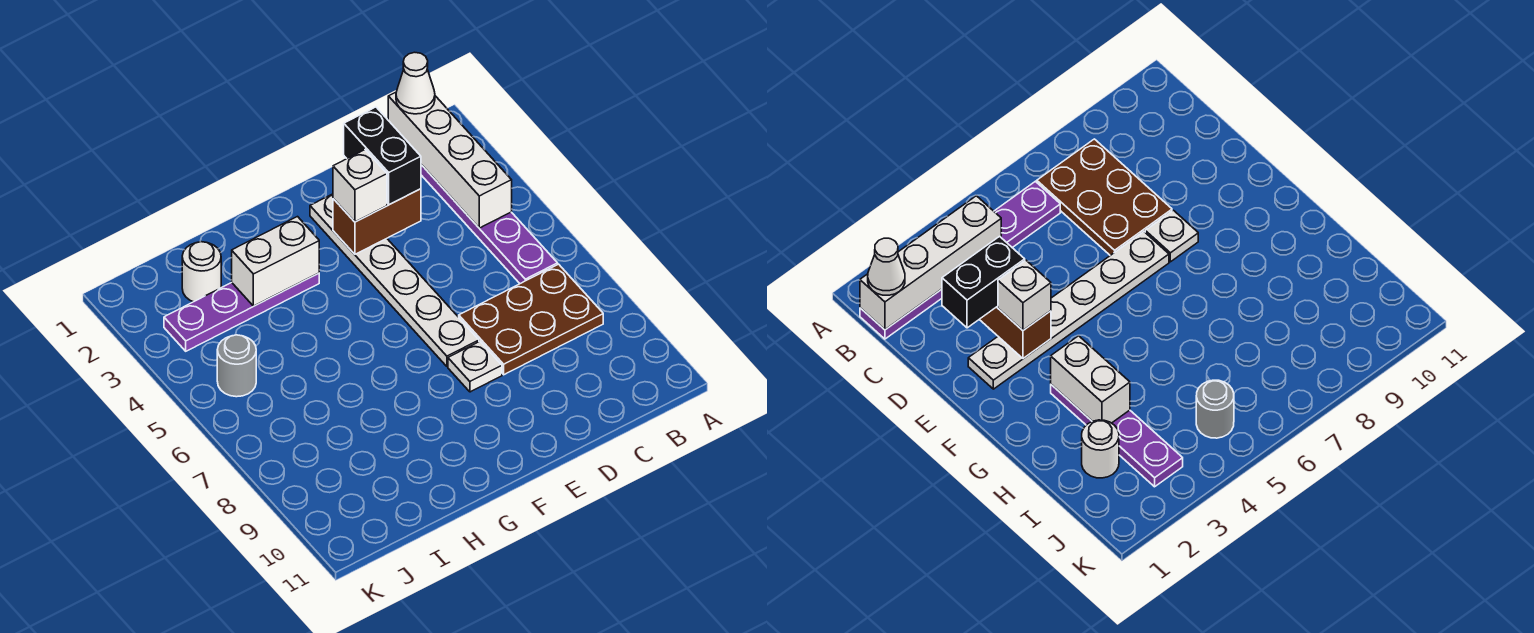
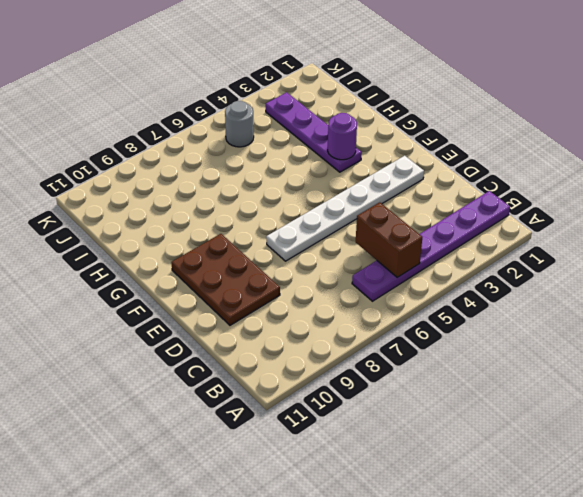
brown 1x2 brick [356,202,422,277] -> brown 1x2 brick moved to [333,189,421,254]
brown 2x3 plate [171,234,280,325] -> brown 2x3 plate moved to [459,264,603,375]
purple 1x1 round brick [328,113,357,160] -> white 1x2 brick [232,217,319,306]
none -> white 1x1 plate [448,341,502,392]
none -> white 1x1 round brick [182,242,221,302]
none -> white 1x4 brick [388,92,512,228]

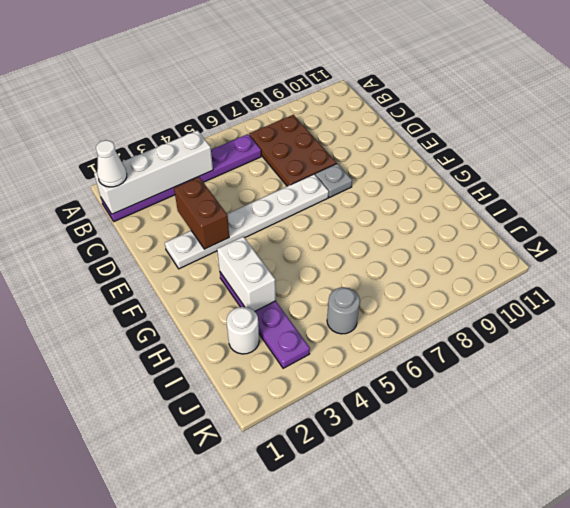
grey 1x1 plate [315,164,352,197] -> white 1x1 plate [448,341,502,392]
none -> black 1x2 brick [344,107,421,205]
none -> white 1x1 brick [333,150,387,222]

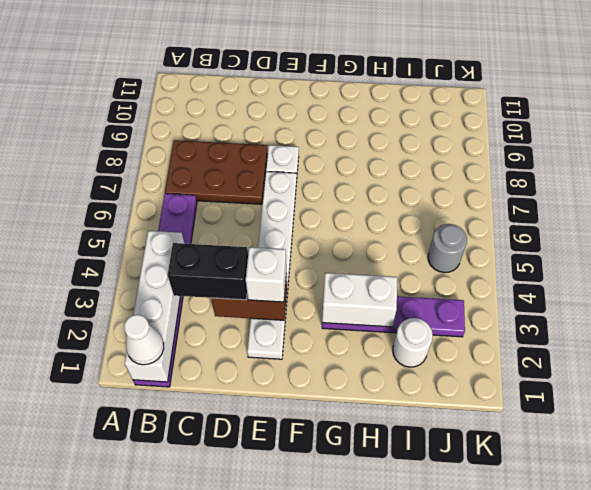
black 1x2 brick [168,243,248,300] -> black 1x2 brick turned to [344,107,421,205]

